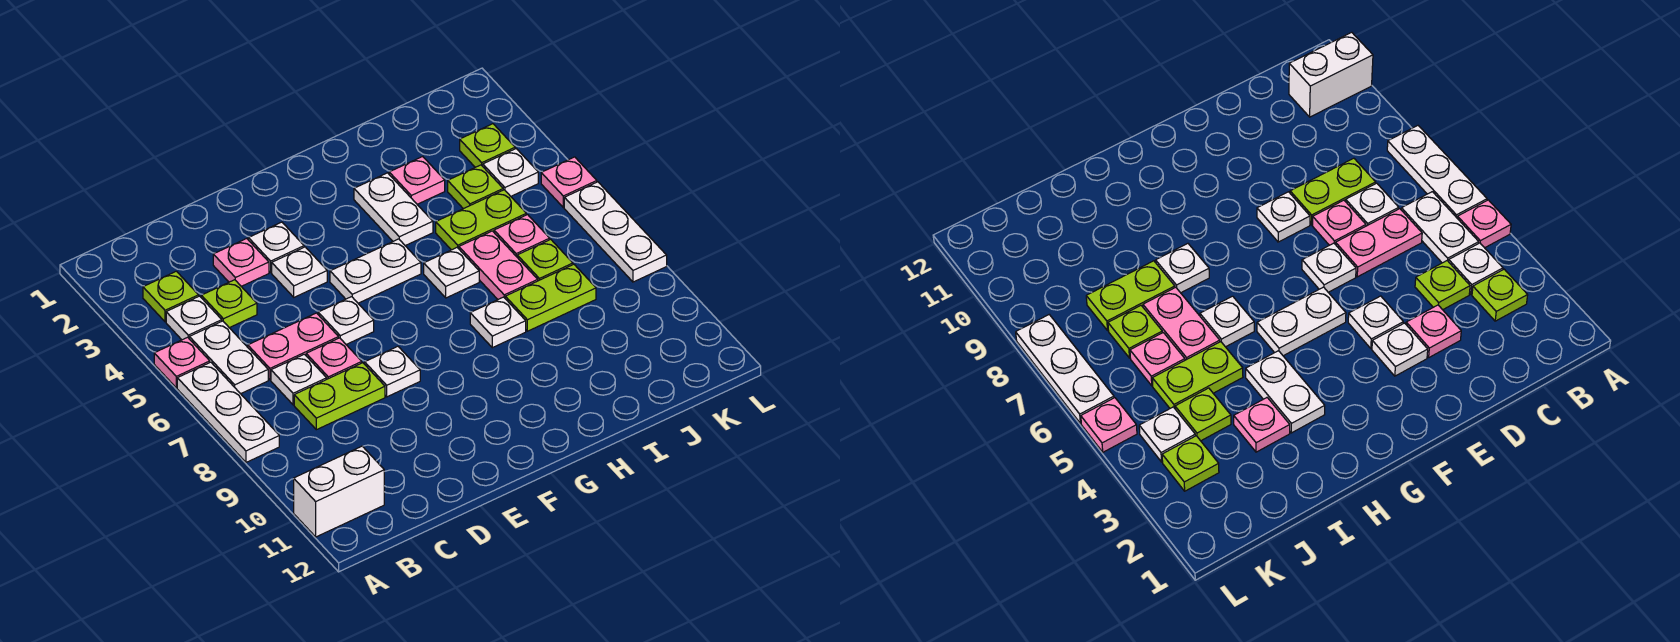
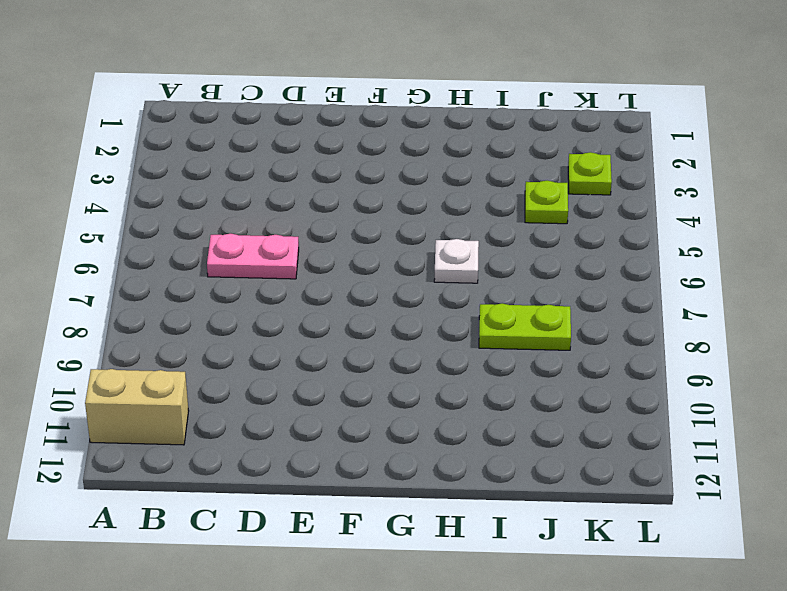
tan 1x2 brick [85,369,189,445] -> white 1x2 brick [294,446,384,537]
none -> pink 1x1 plate [154,337,210,388]
none -> white 1x3 plate [177,362,279,462]
none -> lime 1x1 plate [143,271,199,322]
none -> white 1x1 plate [166,296,222,340]

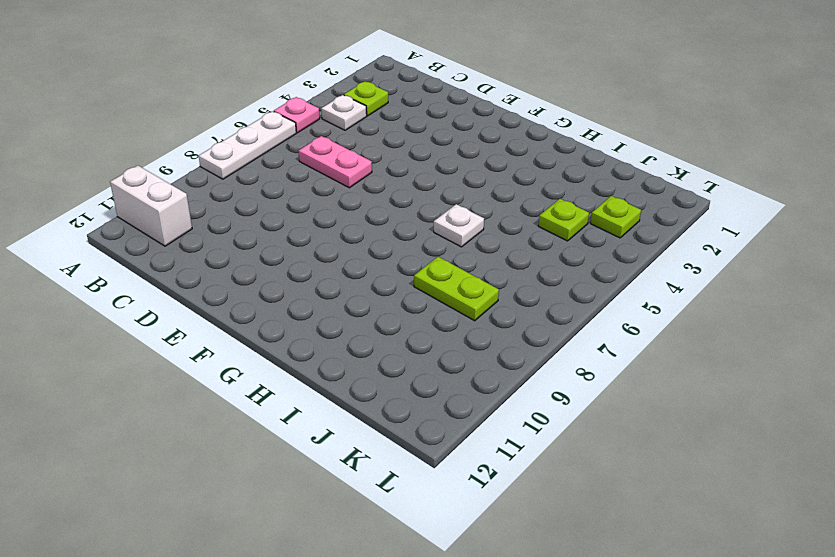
none -> white 1x2 plate [189,321,268,394]
none -> lime 1x1 plate [201,280,257,328]
none -> white 1x1 plate [271,354,327,405]
none -> lime 1x2 plate [294,363,385,430]

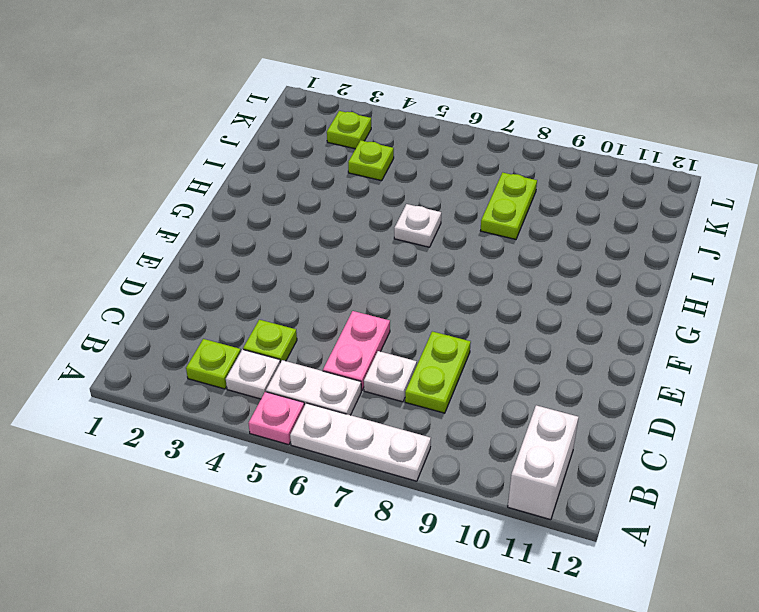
none -> pink 1x1 plate [213,239,269,286]
none -> pink 1x1 plate [306,338,362,379]
none -> white 1x1 plate [248,222,304,272]
none -> white 1x1 plate [272,247,327,297]

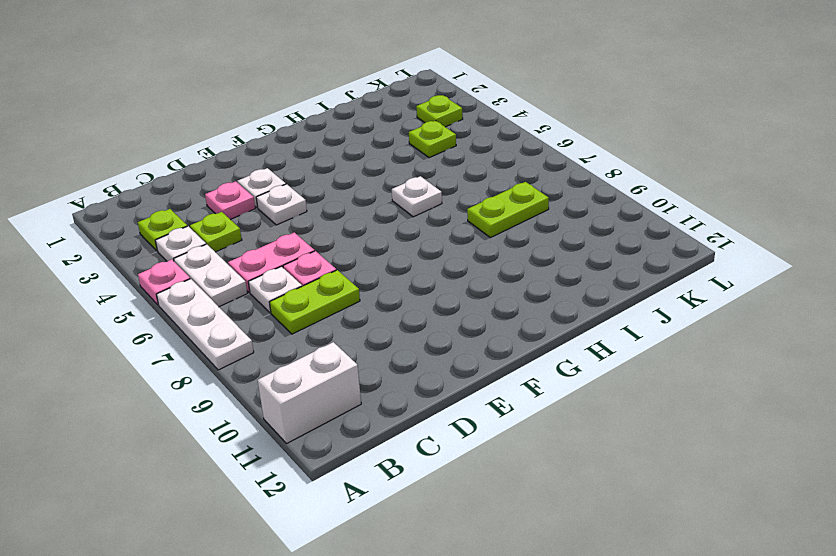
none -> white 1x1 plate [318,297,374,344]
none -> white 1x1 plate [365,346,420,397]
none -> white 1x2 plate [330,239,421,303]
none -> white 1x2 plate [354,173,433,246]

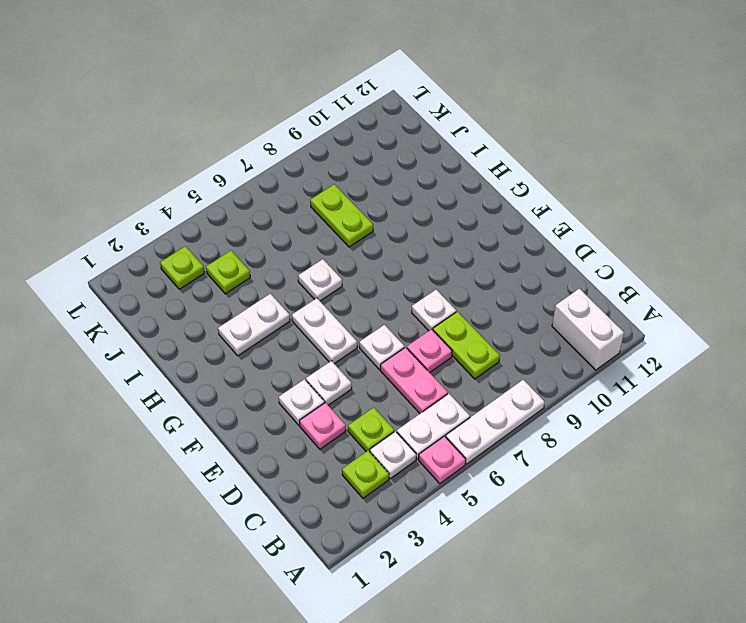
none -> white 1x1 plate [271,354,327,405]
none -> white 1x1 plate [470,297,526,348]
none -> pink 1x1 plate [389,156,445,204]
none -> lime 1x2 plate [436,190,526,250]

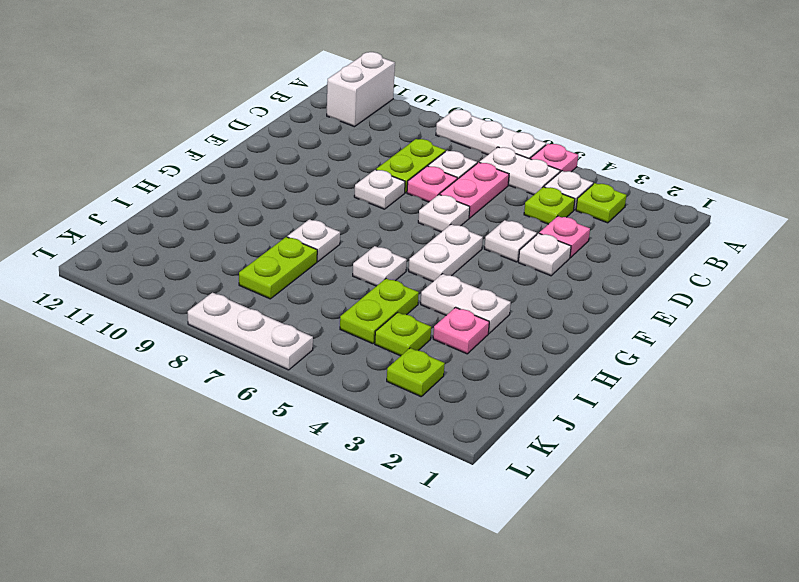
none -> pink 1x2 plate [459,231,538,299]
none -> pink 1x1 plate [494,215,550,257]
none -> lime 1x1 plate [517,239,573,281]
none -> white 1x1 plate [483,149,538,196]

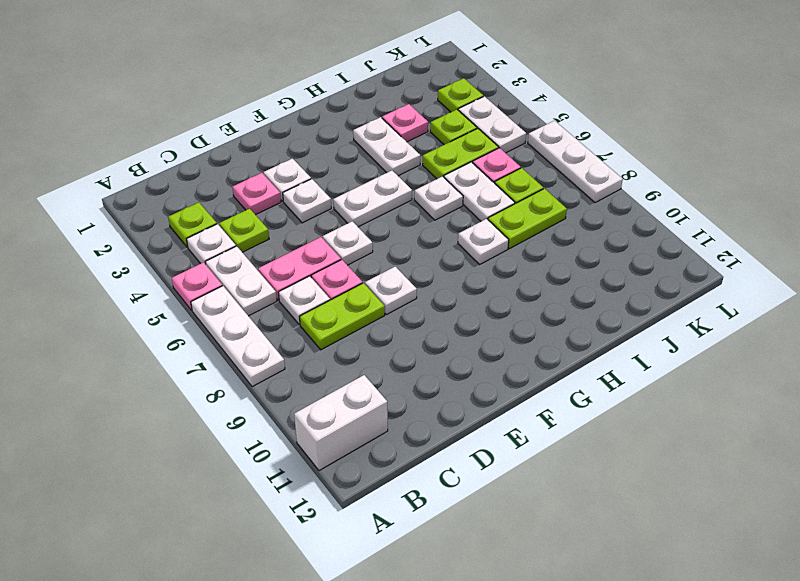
white 1x2 plate [444,162,515,221] -> pink 1x2 plate [459,231,538,299]
white 1x2 plate [458,96,526,153] -> white 1x1 plate [483,149,538,196]
none -> pink 1x1 plate [541,157,597,207]

